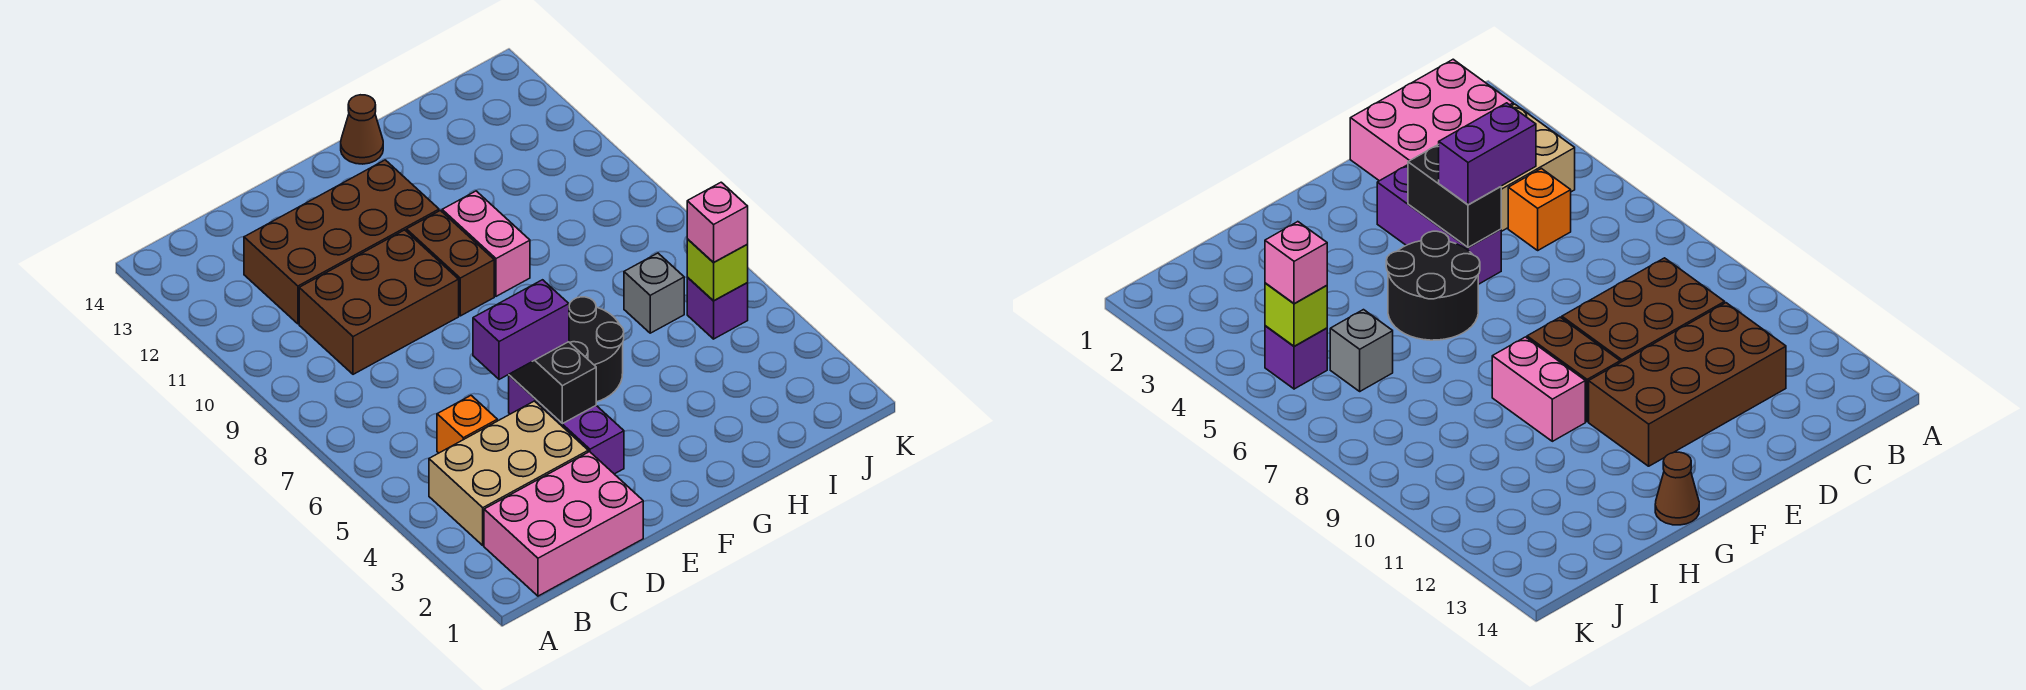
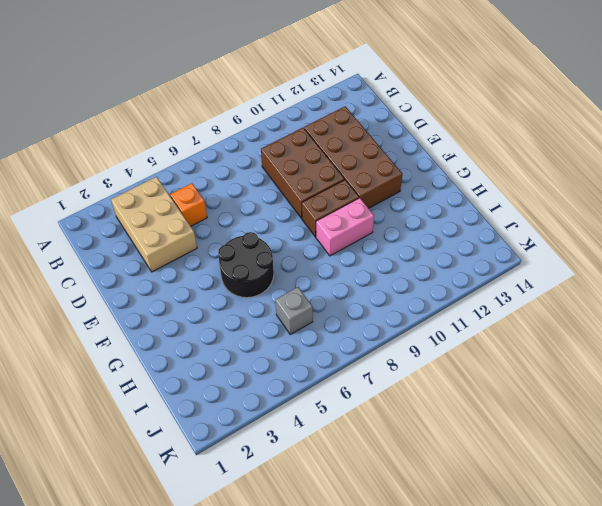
none -> pink 2x3 brick [484,452,643,596]
none -> purple 1x3 brick [509,375,624,474]
none -> brown 1x1 cone [341,95,383,164]

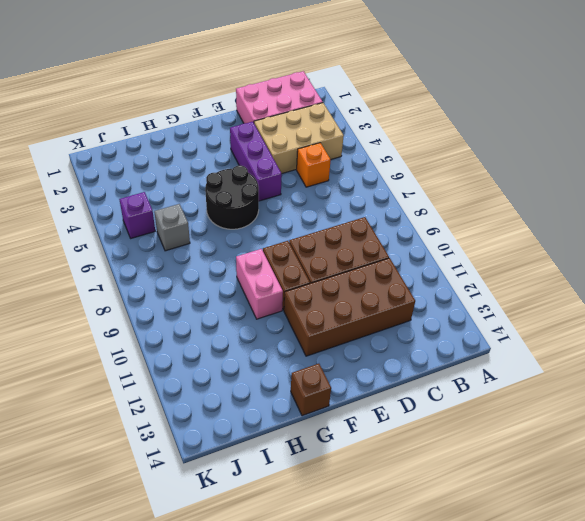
brown 1x1 brick [291,364,331,416] -> brown 1x1 cone [341,95,383,164]
none -> black 1x2 brick [509,342,596,424]
none -> lime 1x1 brick [687,239,748,301]
none -> purple 1x2 brick [473,280,569,379]

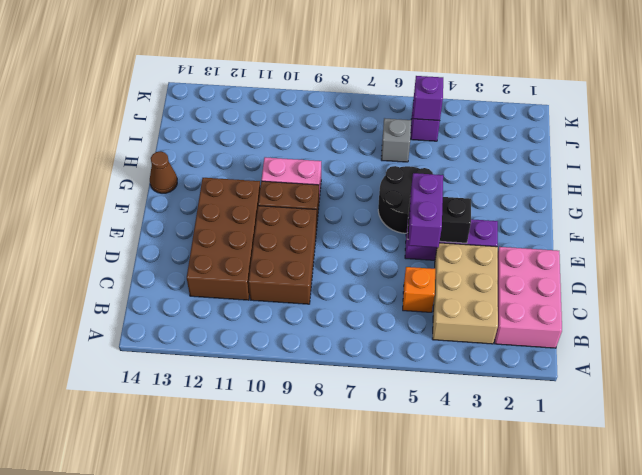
purple 1x1 brick [413,76,443,121] -> lime 1x1 brick [687,239,748,301]
none -> pink 1x1 brick [687,182,748,262]

